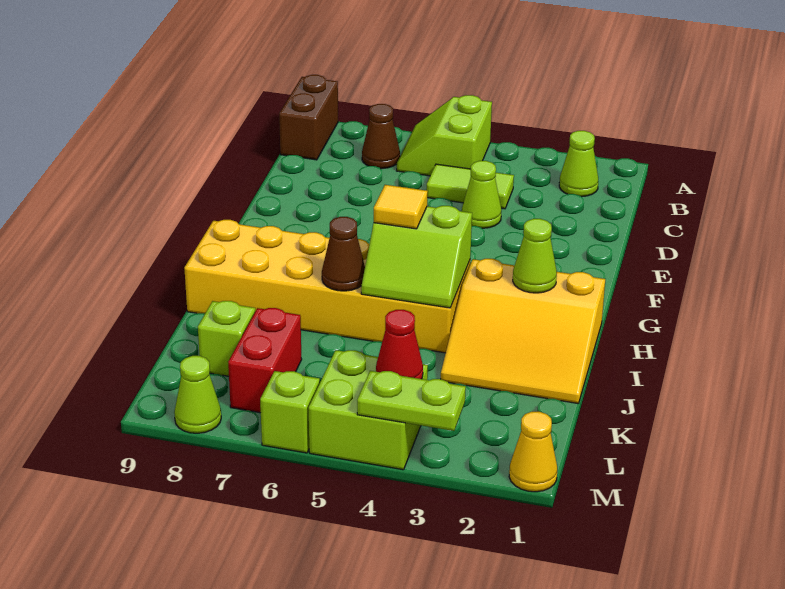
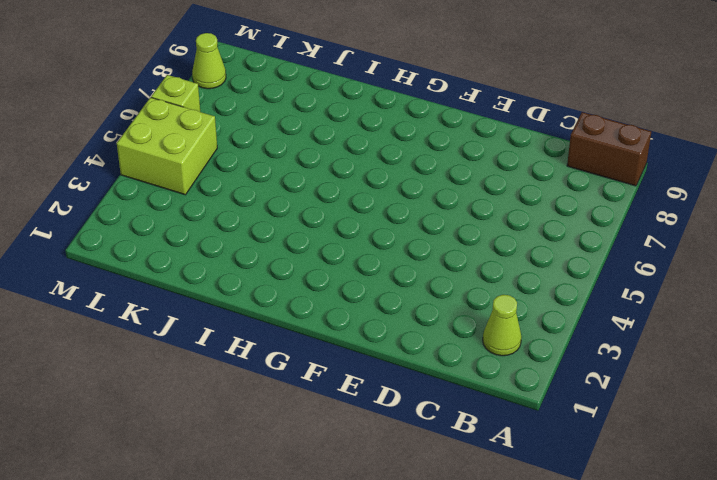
none -> lime 2x2 slope [397,95,492,176]
none -> brown 1x1 cone [362,104,400,169]
none -> lime 1x2 tile [426,164,514,209]

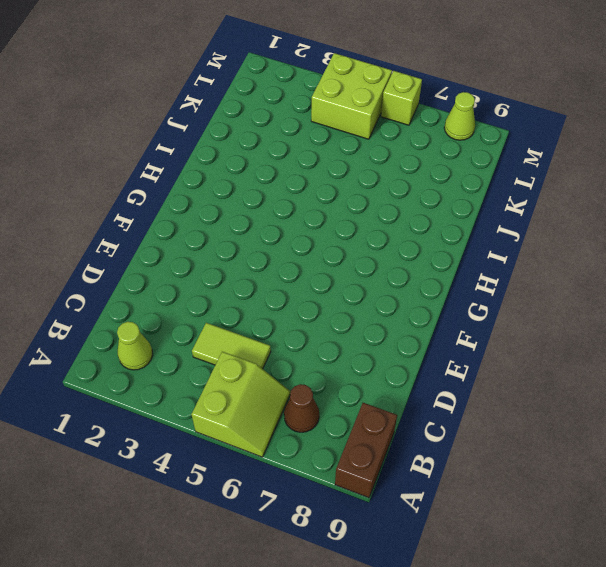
none -> lime 1x1 cone [462,161,501,228]
none -> yellow 3x3 slope [441,259,605,403]
none -> yellow 2x6 brick [184,220,470,353]

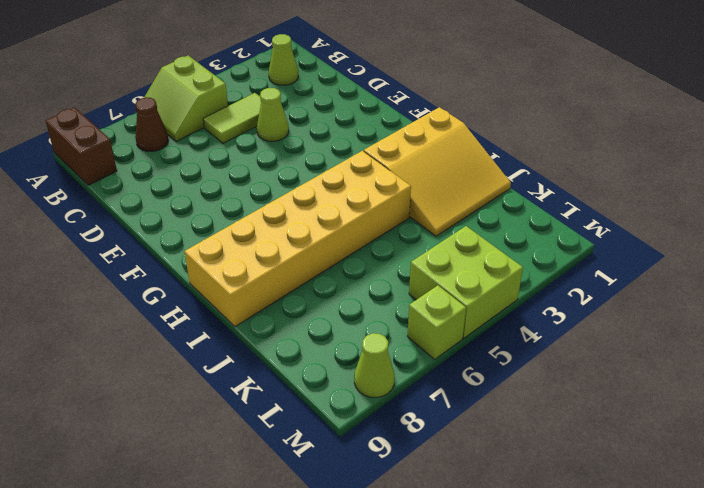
none -> red 1x2 brick [228,308,302,413]
none -> lime 1x1 brick [198,301,255,376]
none -> yellow 1x1 cone [509,412,557,492]

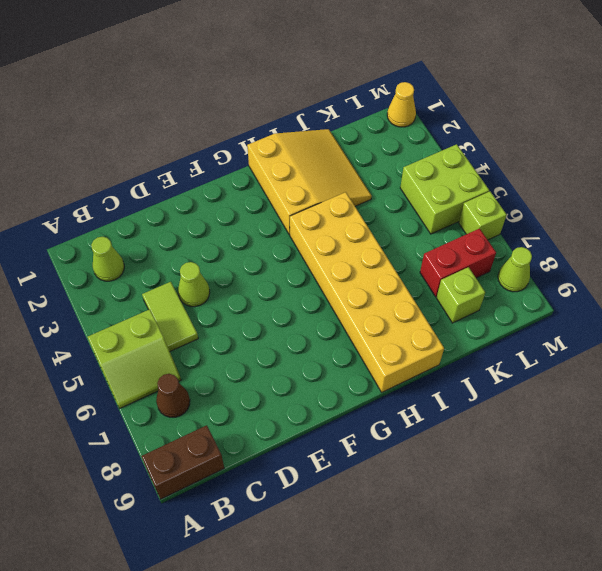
none -> lime 1x1 cone [513,219,557,293]
none -> lime 2x2 slope [361,206,472,308]
none -> brown 1x1 cone [322,217,365,291]

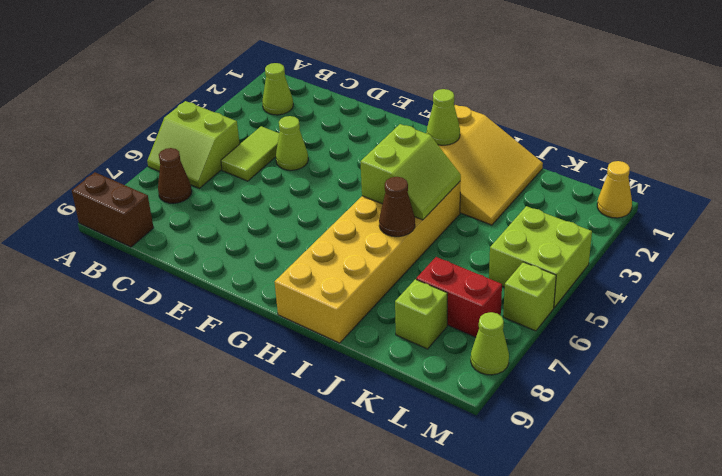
none -> red 1x1 cone [376,310,423,379]
none -> lime 1x2 plate [357,371,466,431]
none -> yellow 1x1 tile [374,185,428,229]

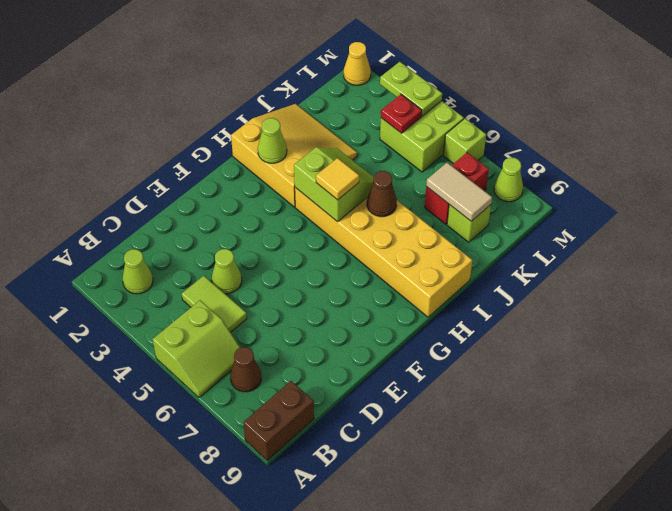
tan 1x2 tile [426,163,492,221] -> none
red 1x1 plate [381,94,422,133] -> red 1x1 cone [376,310,423,379]

